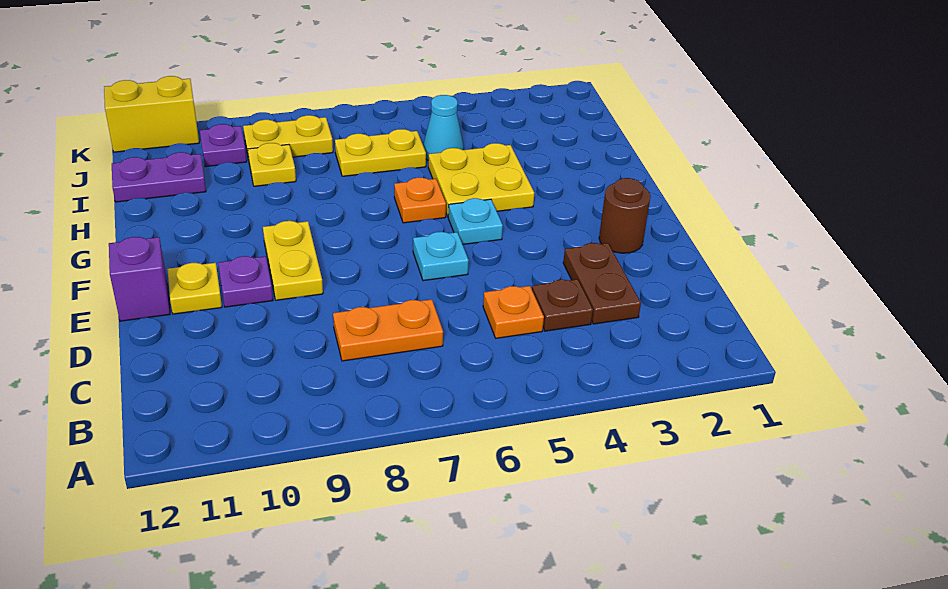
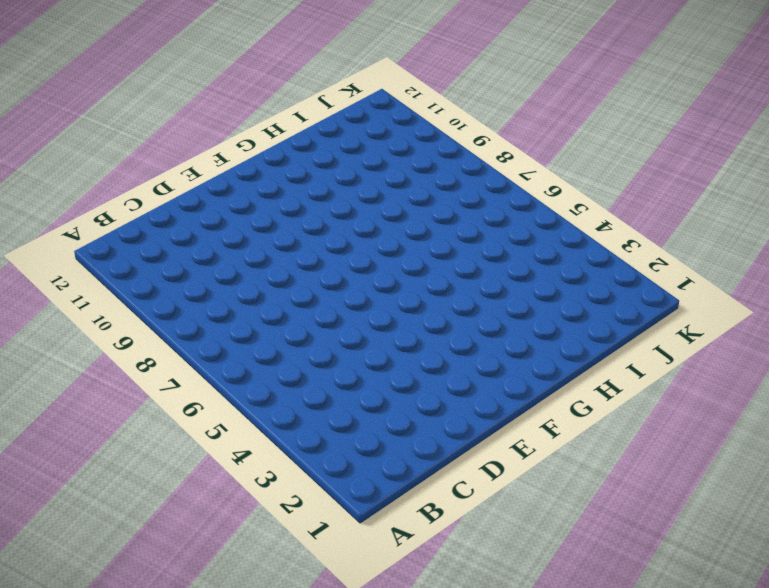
none -> brown 1x2 plate [563,243,641,324]
none -> brown 1x1 plate [532,279,593,331]
none -> orange 1x1 plate [483,286,544,338]

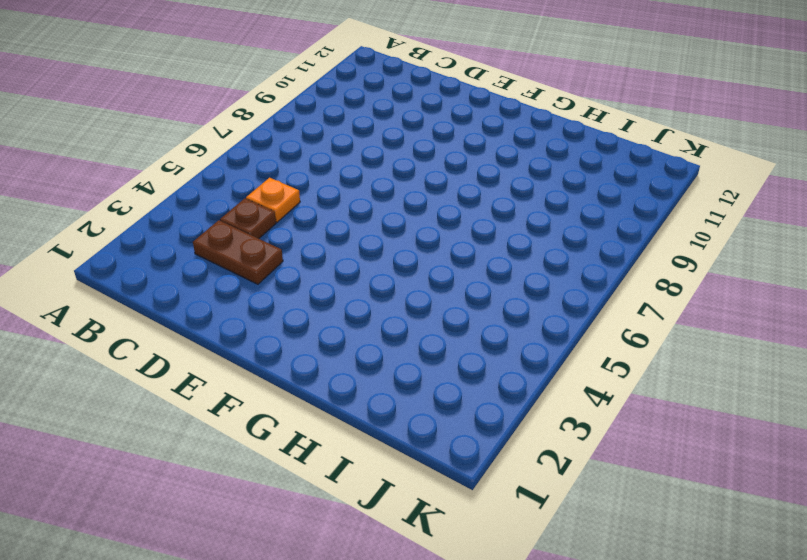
none -> orange 1x2 plate [333,299,443,361]
none -> brown 1x1 round brick [599,178,651,253]
none -> cyan 1x1 plate [413,232,469,281]

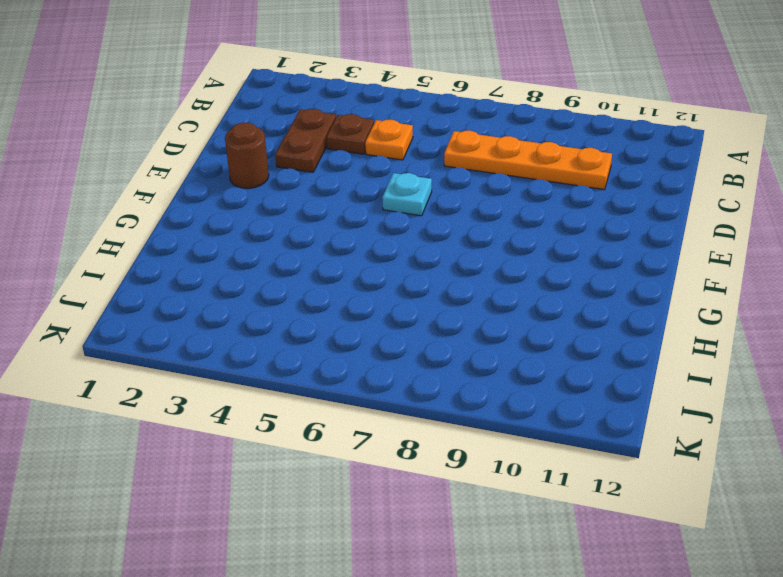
orange 1x4 plate [444,131,612,190] -> orange 1x2 plate [333,299,443,361]
none -> yellow 1x2 plate [263,221,323,300]
none -> purple 1x1 plate [218,256,273,307]
none -> yellow 1x1 plate [167,263,222,314]

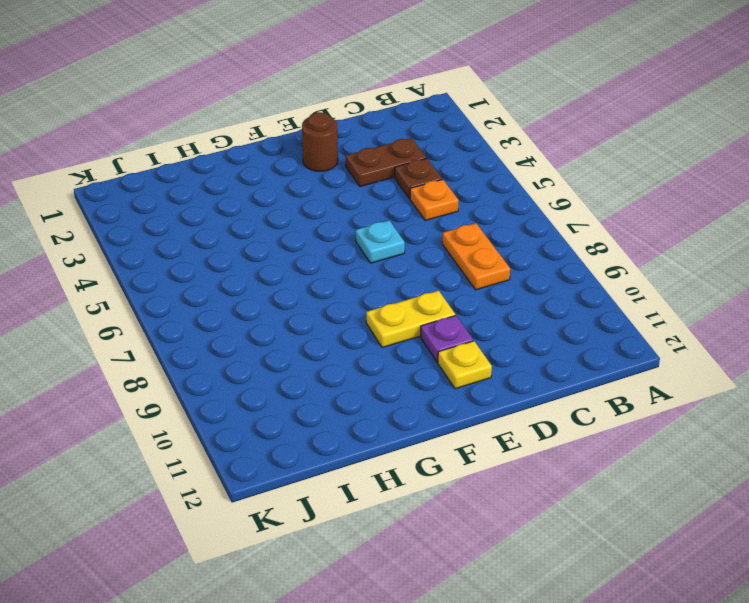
none -> purple 1x1 brick [109,237,170,321]
none -> cyan 1x1 plate [448,198,503,245]
none -> yellow 2x2 plate [428,143,534,217]

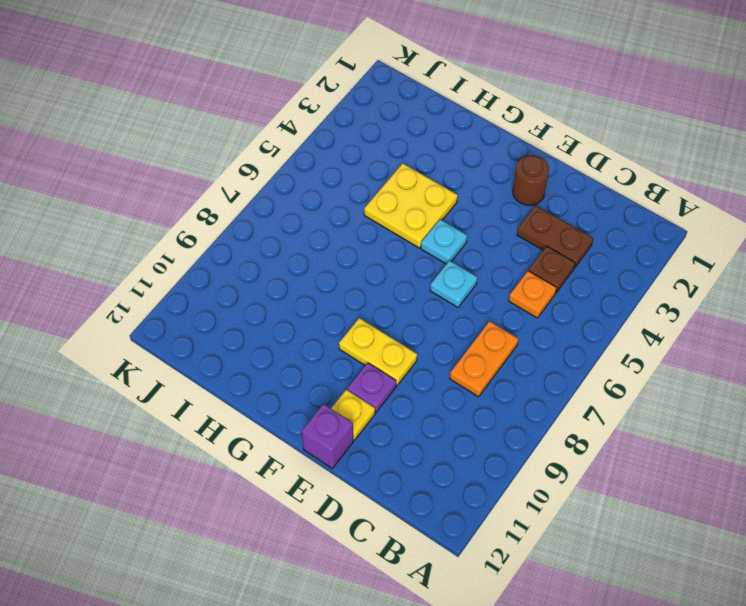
none -> orange 1x1 plate [394,178,446,223]
none -> cyan 1x1 cone [423,95,464,160]
none -> yellow 1x2 plate [335,129,426,176]

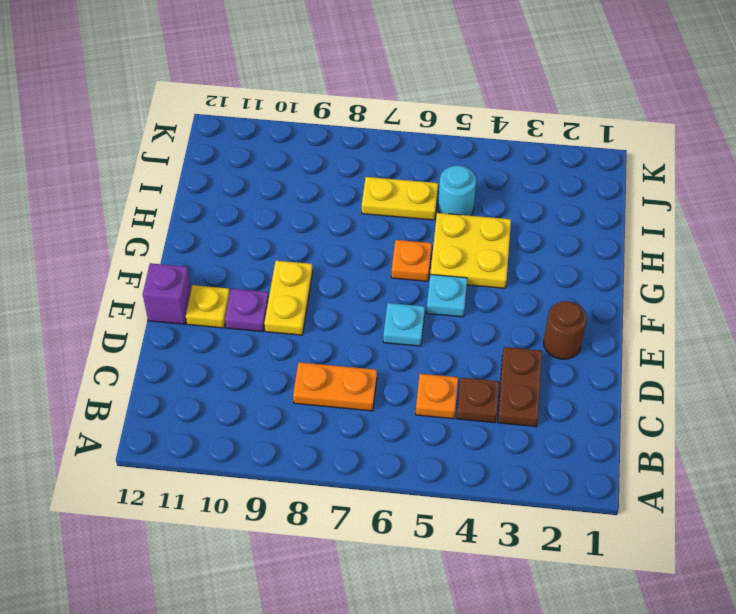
cyan 1x1 round brick [438,166,476,216] -> cyan 1x1 cone [423,95,464,160]
none -> yellow 1x1 plate [248,143,296,186]
none -> purple 1x2 plate [112,152,206,202]
none -> yellow 1x2 plate [243,115,333,159]

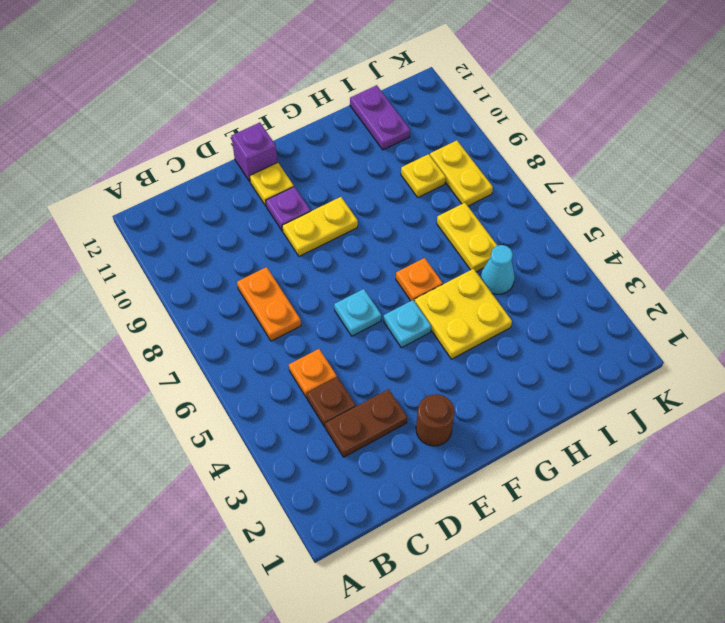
none -> purple 1x1 plate [200,124,247,167]
none -> yellow 1x2 brick [104,76,199,152]

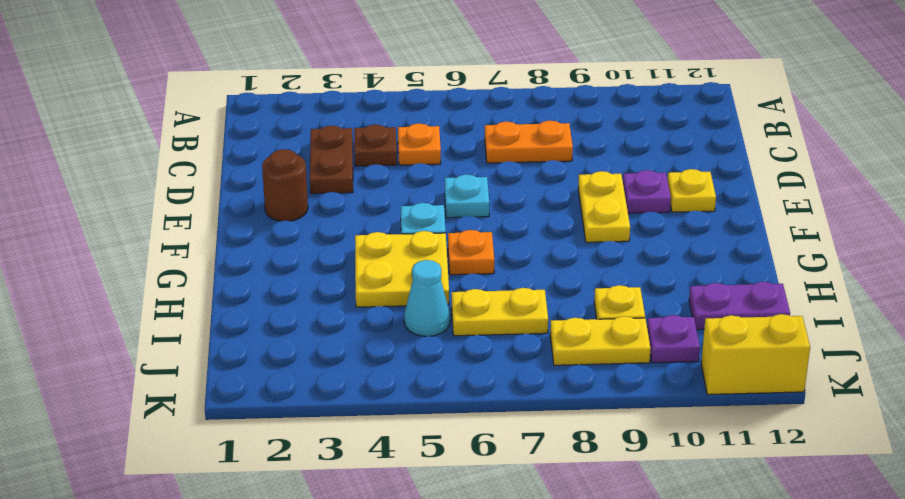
none -> purple 1x1 brick [109,237,170,321]

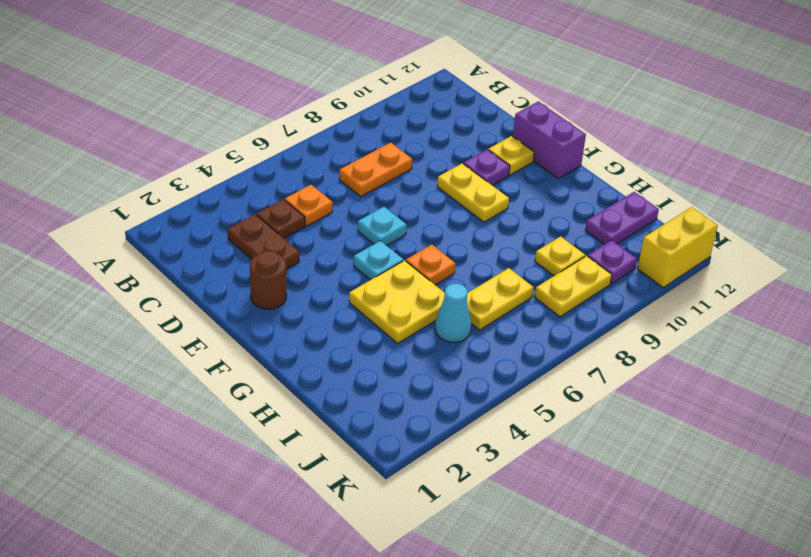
purple 1x2 brick [513,101,586,179] -> purple 1x1 brick [109,237,170,321]

